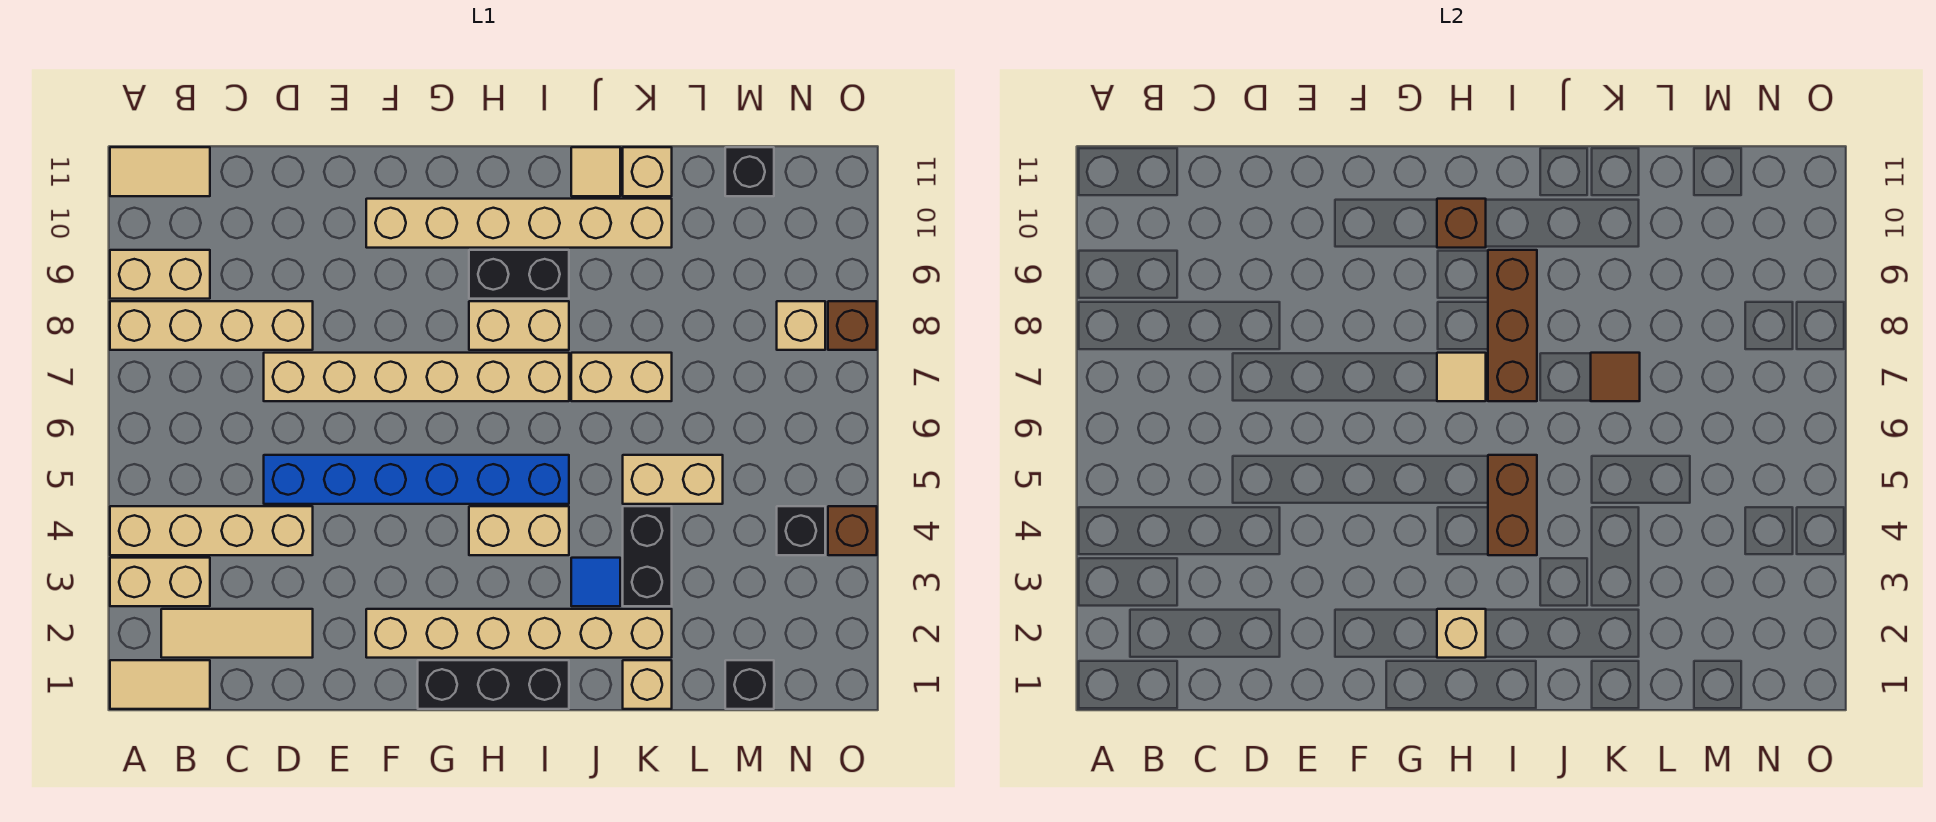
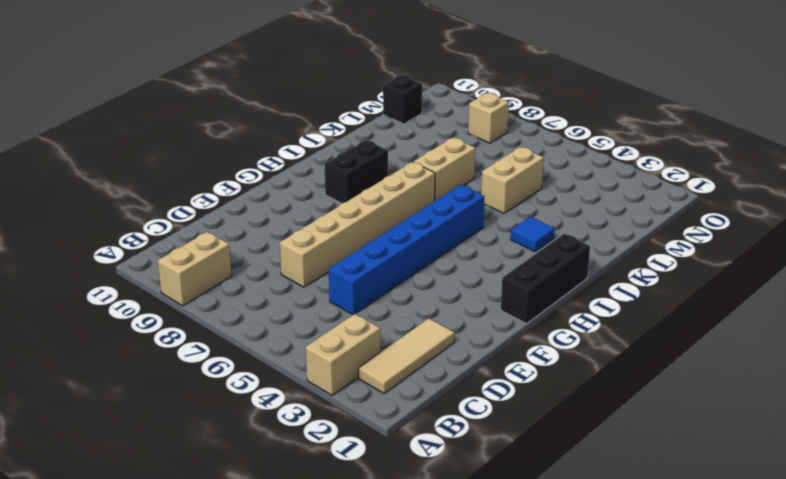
none -> tan 1x2 tile [110,660,210,709]
none -> tan 1x4 brick [110,506,313,555]
none -> tan 1x4 brick [110,301,313,350]
none -> tan 1x2 tile [110,147,210,196]

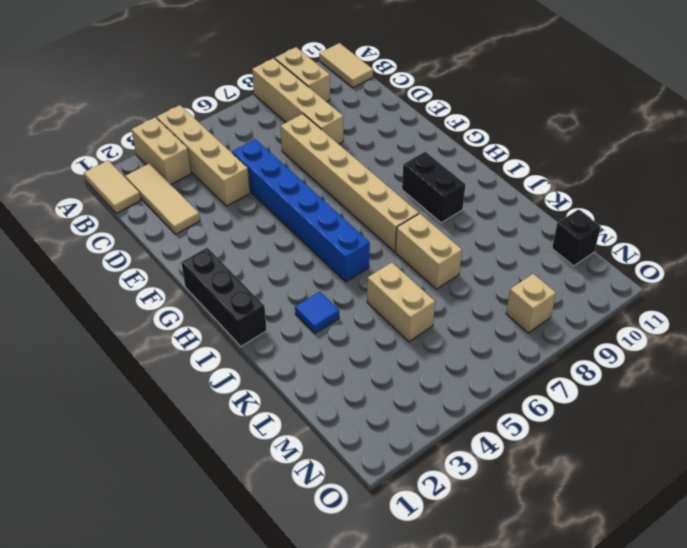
none -> tan 1x6 brick [366,609,672,658]
none -> tan 1x6 brick [366,199,672,248]
none -> tan 1x2 brick [469,506,569,555]
none -> tan 1x2 brick [469,301,569,350]

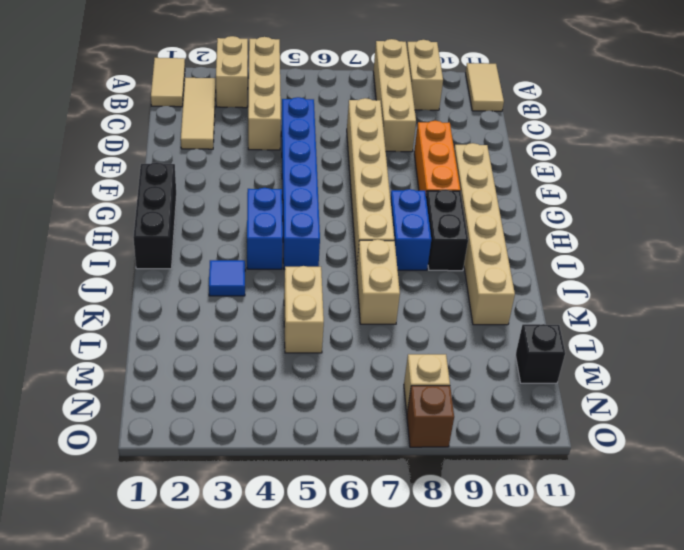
orange 1x3 brick [414,121,460,193] -> none
blue 1x2 brick [247,188,283,269] -> tan 1x2 brick [469,506,569,555]
blue 1x2 brick [390,189,431,270] -> tan 1x2 brick [469,301,569,350]
none -> tan 1x6 brick [366,609,672,658]
none -> tan 1x1 tile [571,147,620,196]
none -> tan 1x1 brick [623,660,672,709]
none -> black 1x2 brick [623,506,672,606]

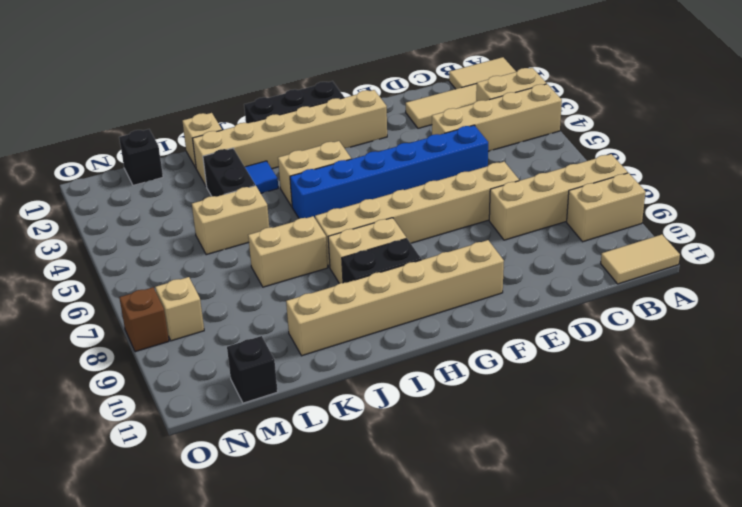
none -> tan 1x1 tile [571,147,620,196]
none -> tan 1x1 brick [623,147,672,196]
none -> black 1x1 brick [777,506,825,555]
none -> brown 1x1 brick [828,506,877,555]

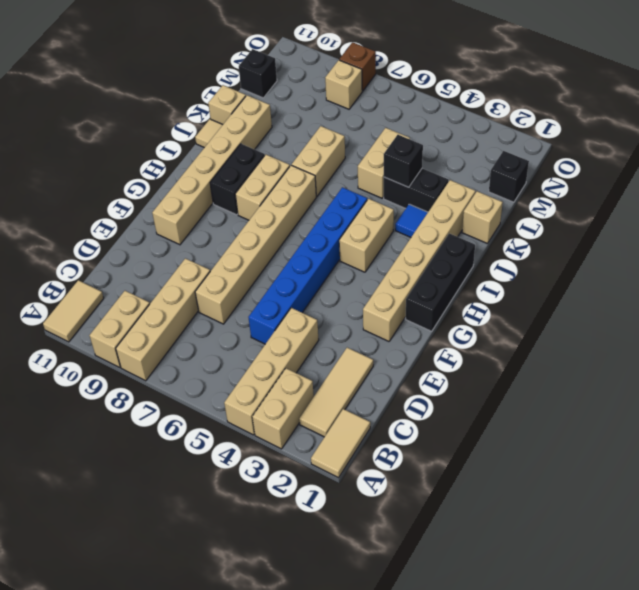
black 1x1 brick [384,135,423,187] -> black 1x1 brick moved to [777,506,825,555]
none -> brown 1x1 brick [828,506,877,555]
none -> tan 1x1 brick [1437,609,1486,658]
none -> tan 1x1 tile [1437,353,1486,401]
none -> brown 1x1 brick [1437,199,1486,248]

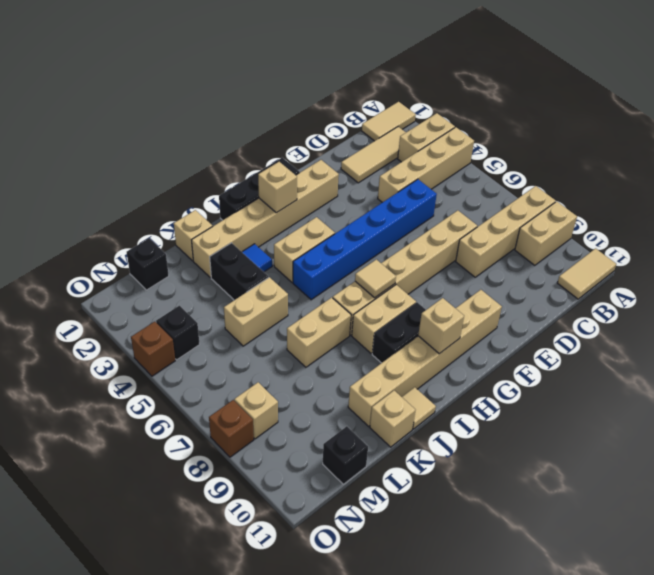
tan 1x1 brick [418,298,464,354] -> brown 1x1 brick [1437,199,1486,248]
none -> brown 1x2 brick [1488,455,1537,555]
none -> brown 1x3 brick [1488,250,1537,401]
none -> brown 1x1 tile [1591,353,1640,401]

